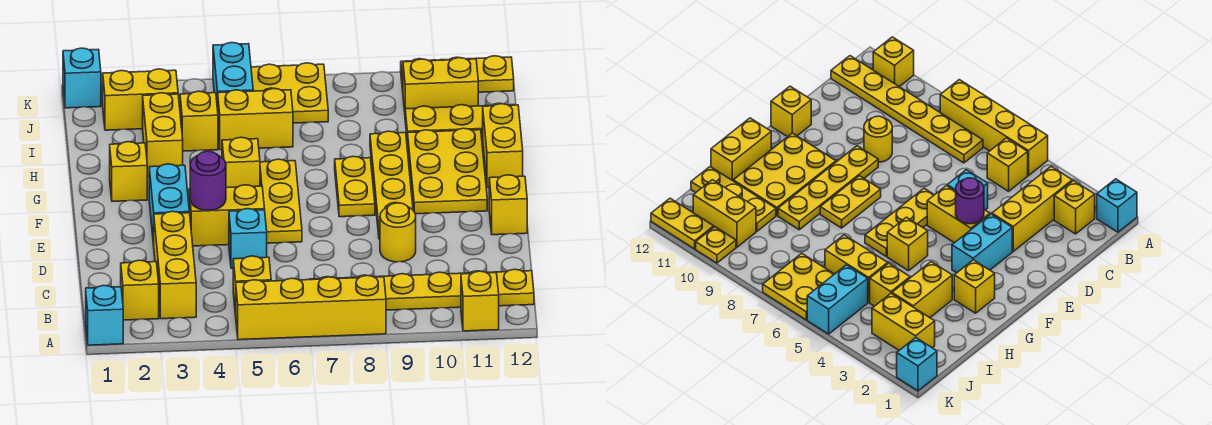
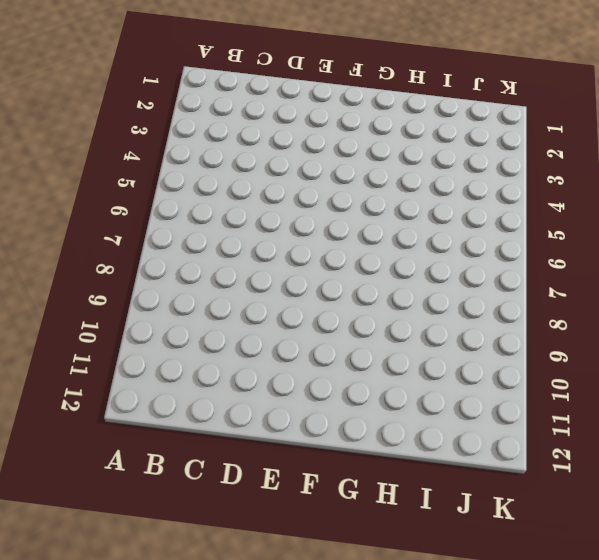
none -> cyan 1x1 brick [86,286,123,345]
none -> yellow 1x4 brick [236,276,386,340]
none -> yellow 1x1 brick [461,271,499,331]
none -> yellow 1x1 brick [121,260,159,320]

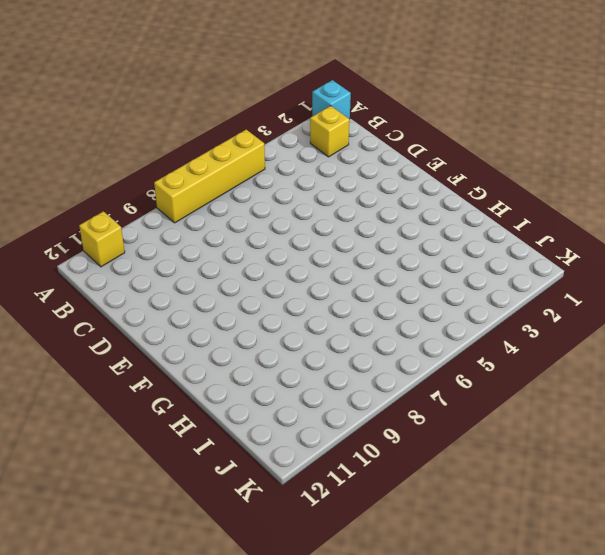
none -> yellow 1x3 brick [154,211,196,319]
none -> yellow 1x1 brick [233,256,271,315]
none -> yellow 1x6 plate [309,269,534,310]
none -> cyan 1x1 brick [229,209,267,268]

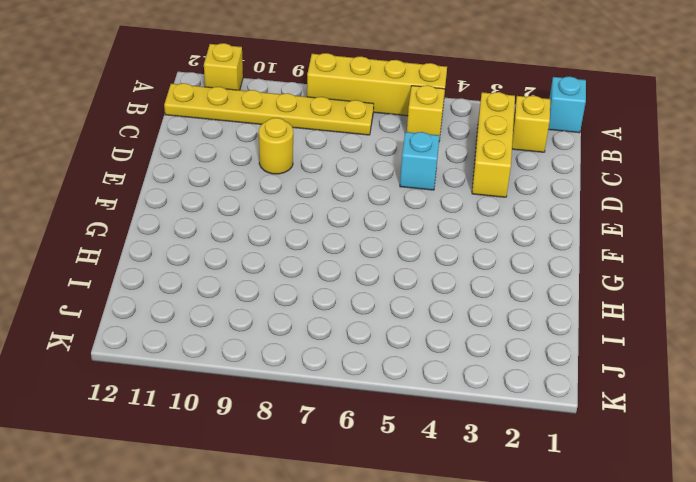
none -> cyan 1x2 brick [149,164,189,245]
none -> yellow 1x2 brick [189,185,265,246]
none -> yellow 1x3 plate [260,159,302,243]
none -> yellow 1x4 plate [370,131,413,239]

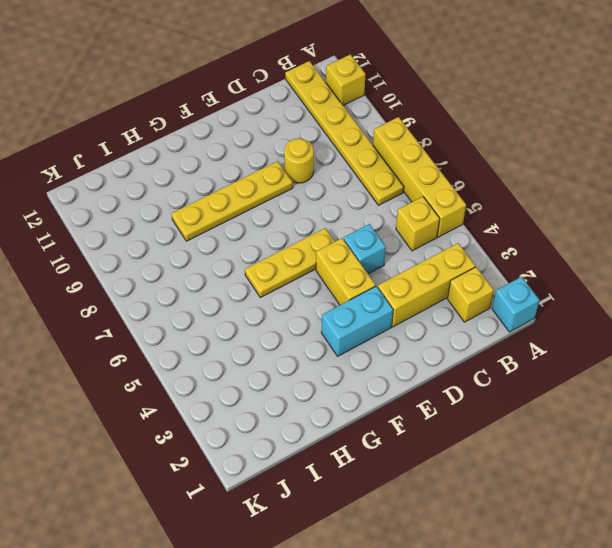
none -> yellow 1x1 brick [489,175,527,235]
none -> yellow 1x2 plate [335,156,375,217]
none -> yellow 2x3 plate [408,128,487,214]
none -> yellow 1x1 brick [110,142,147,201]

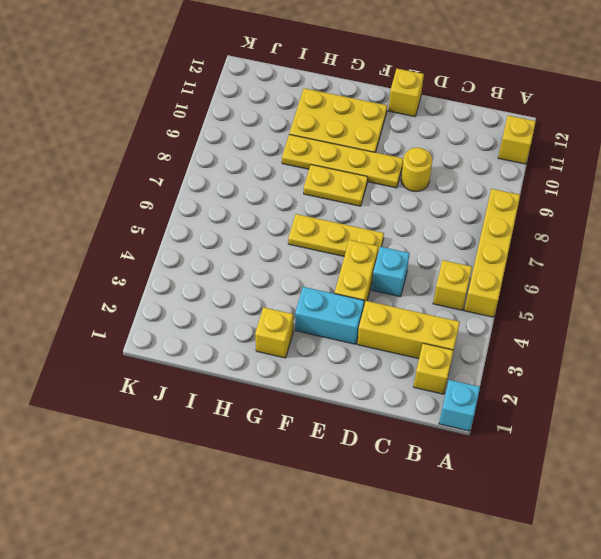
none -> yellow 1x6 plate [309,269,534,310]
none -> yellow 1x1 brick [222,137,260,188]
none -> yellow 1x2 brick [483,104,523,187]
none -> yellow 1x2 brick [143,93,183,176]

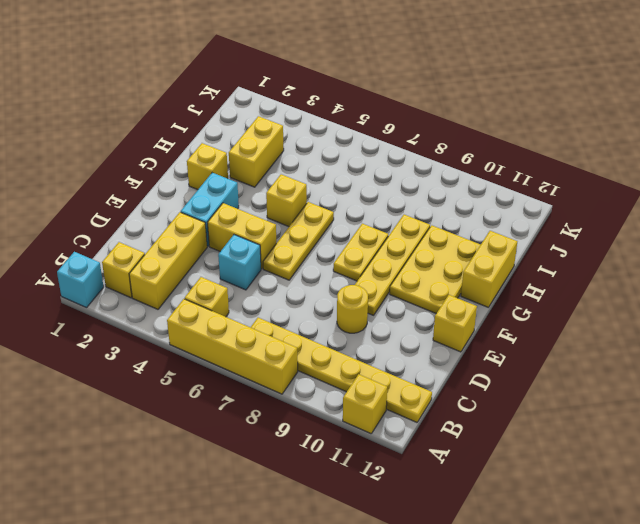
none -> yellow 1x1 brick [180,91,218,151]
none -> yellow 1x2 brick [218,89,293,150]
none -> yellow 1x3 plate [405,103,500,142]
none -> yellow 1x2 brick [103,69,178,130]

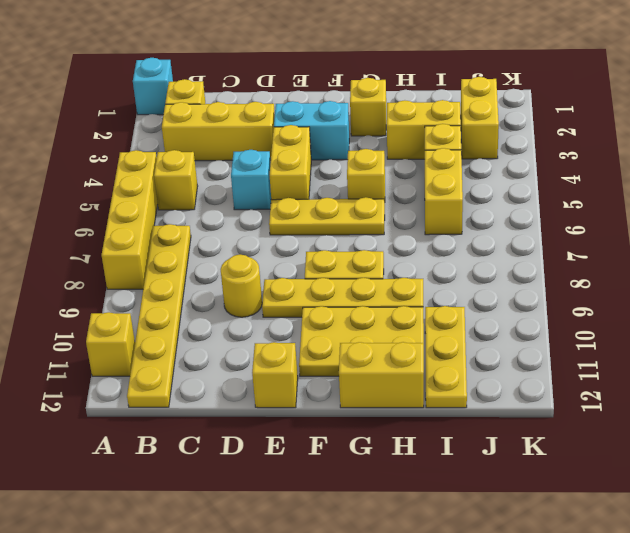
none -> cyan 1x2 brick [213,43,253,110]
none -> yellow 2x2 plate [251,63,328,123]
none -> yellow 1x2 brick [403,58,478,112]
none -> cyan 1x1 brick [63,48,101,108]

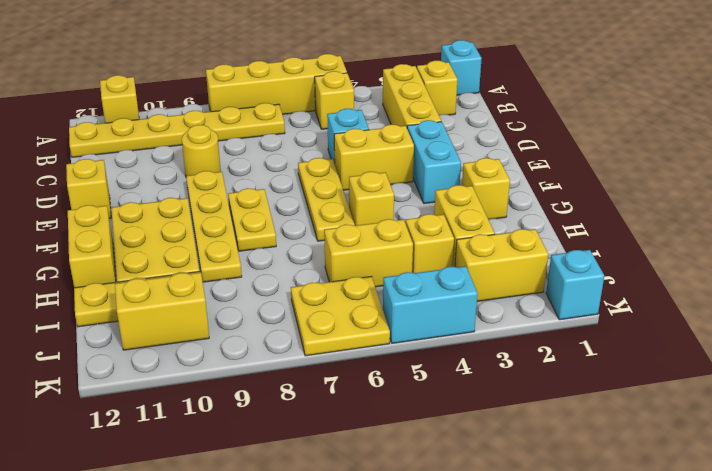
cyan 1x2 brick [383,266,478,343] -> cyan 1x2 brick turned to [213,43,253,110]
none -> yellow 1x1 plate [696,227,736,263]
none -> yellow 1x2 plate [449,56,514,92]
none -> purple 1x1 round brick [190,151,226,210]

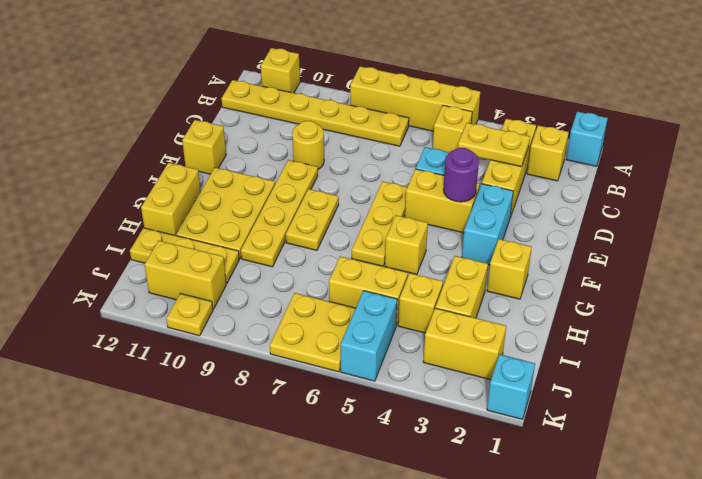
yellow 1x2 plate [458,123,530,167] -> yellow 1x2 plate moved to [449,56,514,92]

